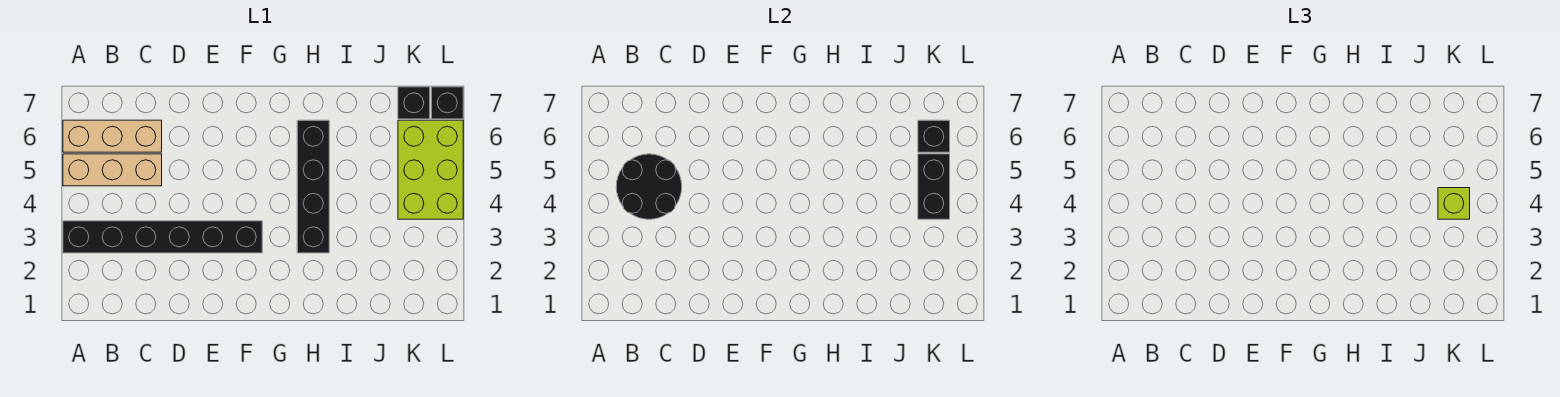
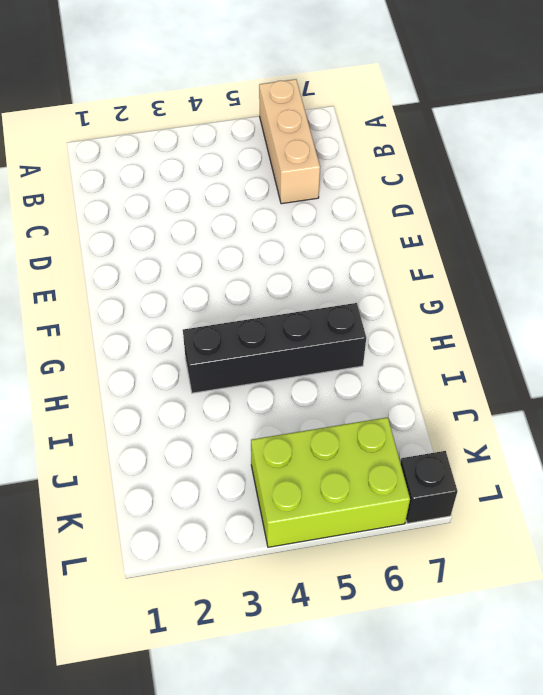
none -> black 1x6 brick [63,221,262,253]
none -> tan 1x3 brick [63,154,162,186]

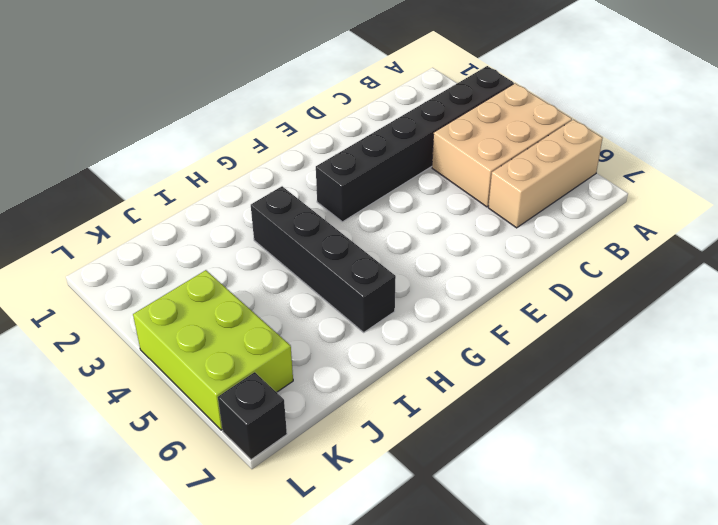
tan 2x3 brick [432,83,572,207] -> tan 1x3 brick [63,154,162,186]
none -> black 1x1 brick [398,87,430,119]
none -> black 2x2 round brick [616,154,682,219]

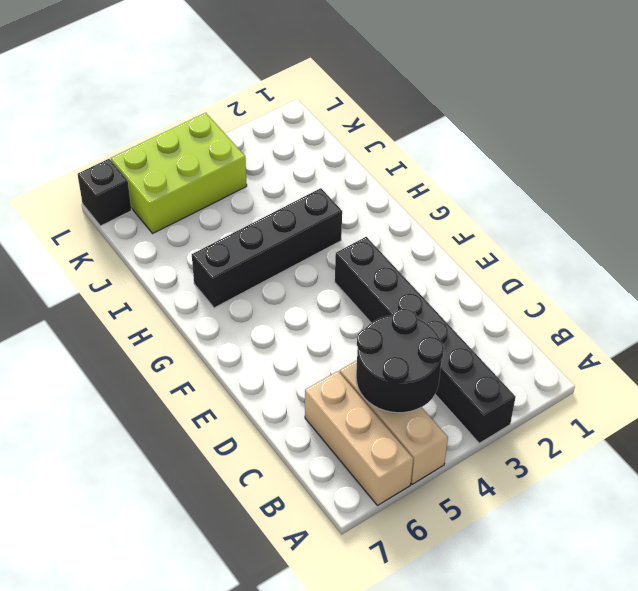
none -> black 1x1 brick [398,87,430,119]
none -> black 1x2 brick [918,154,950,219]

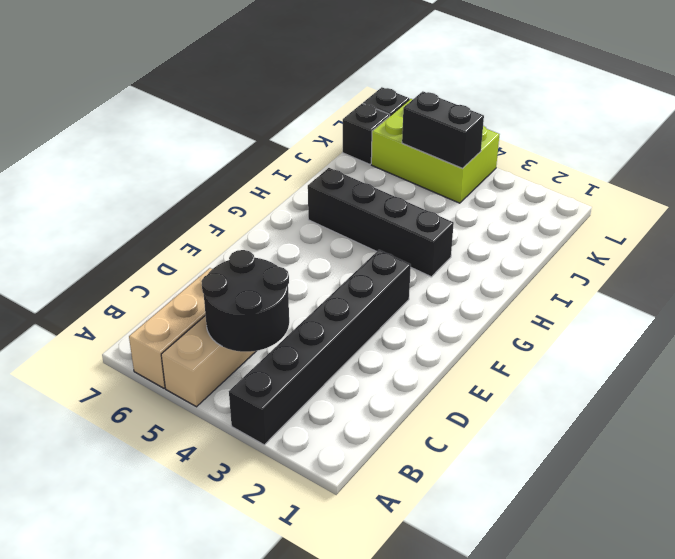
none -> black 1x1 brick [918,120,950,152]
none -> lime 1x1 brick [1438,188,1470,219]

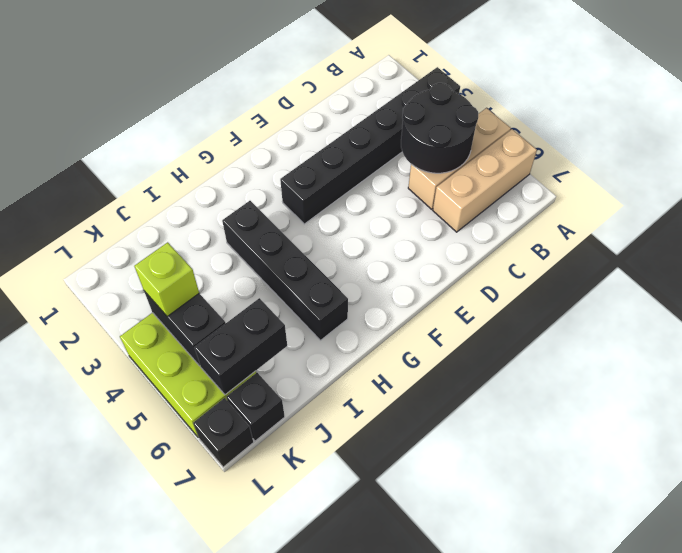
black 1x2 brick [194,298,287,395] -> black 1x1 brick [918,120,950,152]

